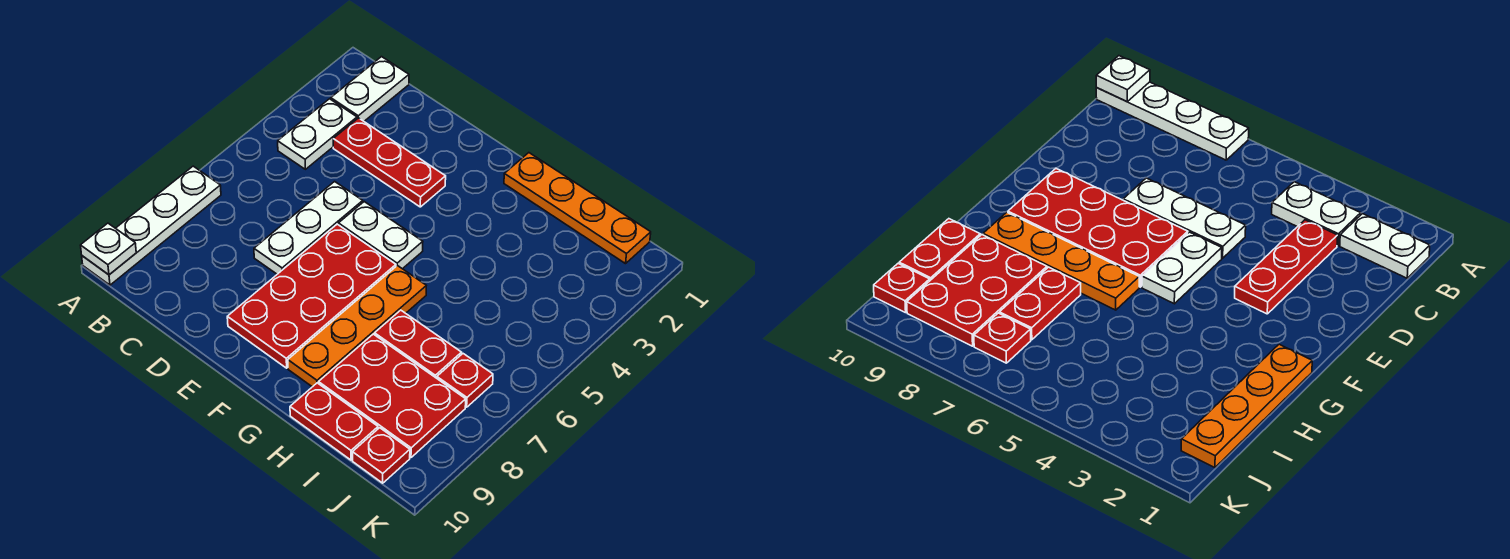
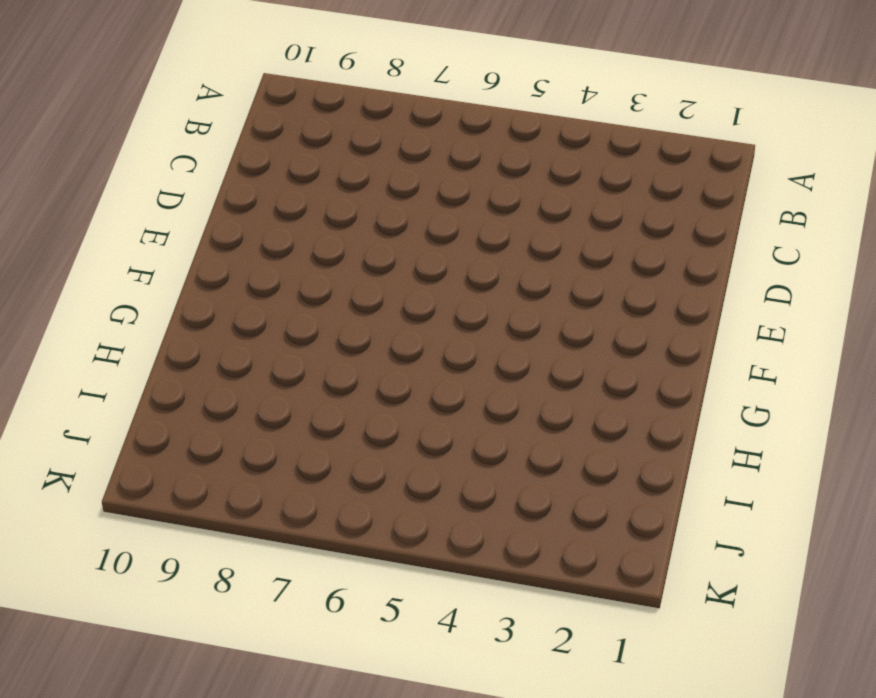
none -> white 1x4 plate [82,166,221,285]
none -> white 1x2 plate [331,57,409,121]
none -> white 1x2 plate [278,99,357,169]

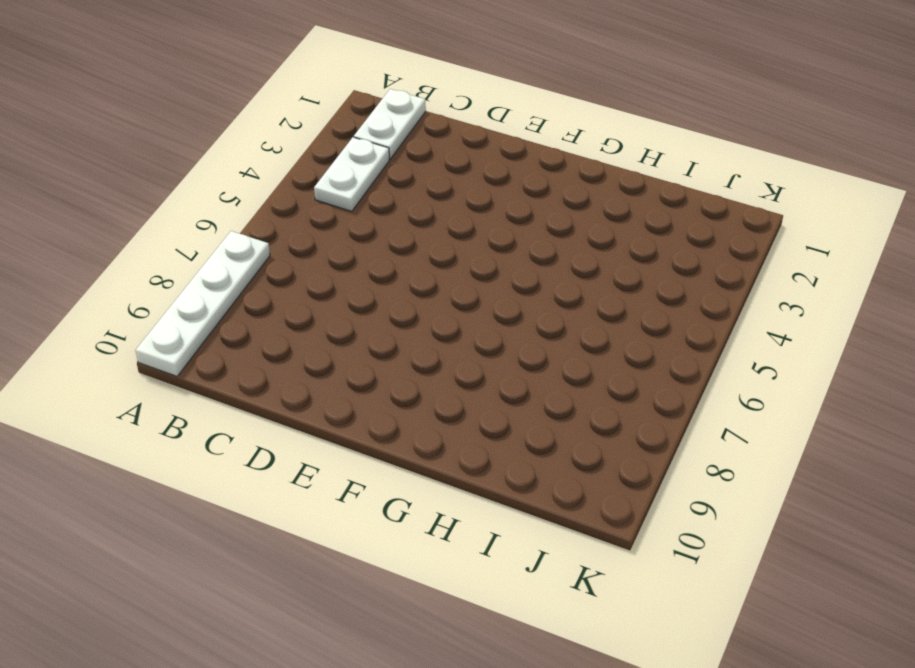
none -> red 1x3 plate [333,118,446,207]
none -> white 1x3 plate [254,182,363,274]
none -> white 1x2 plate [338,202,423,269]

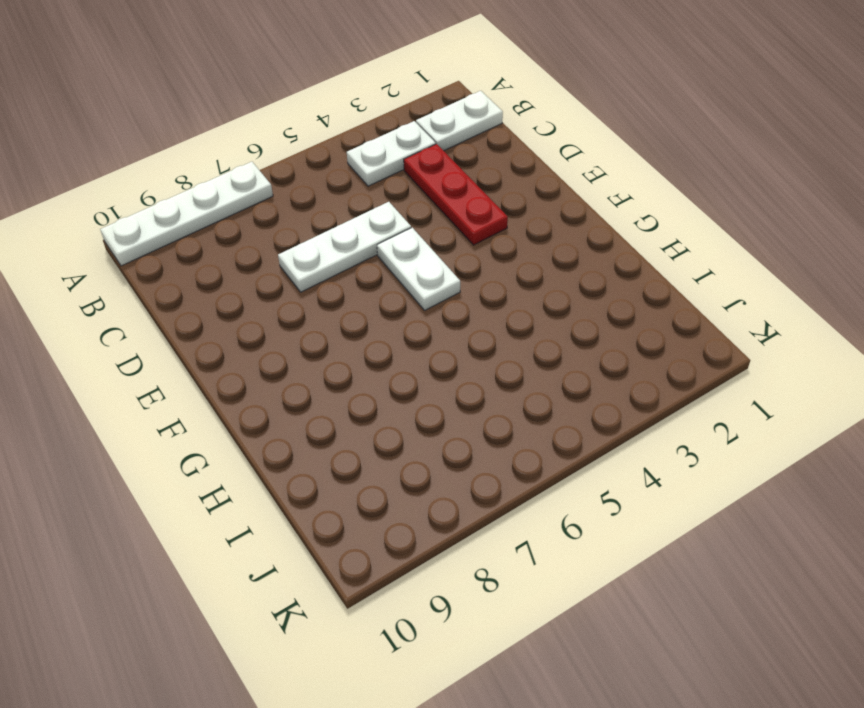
none -> red 2x4 plate [227,224,396,368]
none -> orange 1x4 plate [504,153,651,264]
none -> orange 1x4 plate [288,265,426,387]

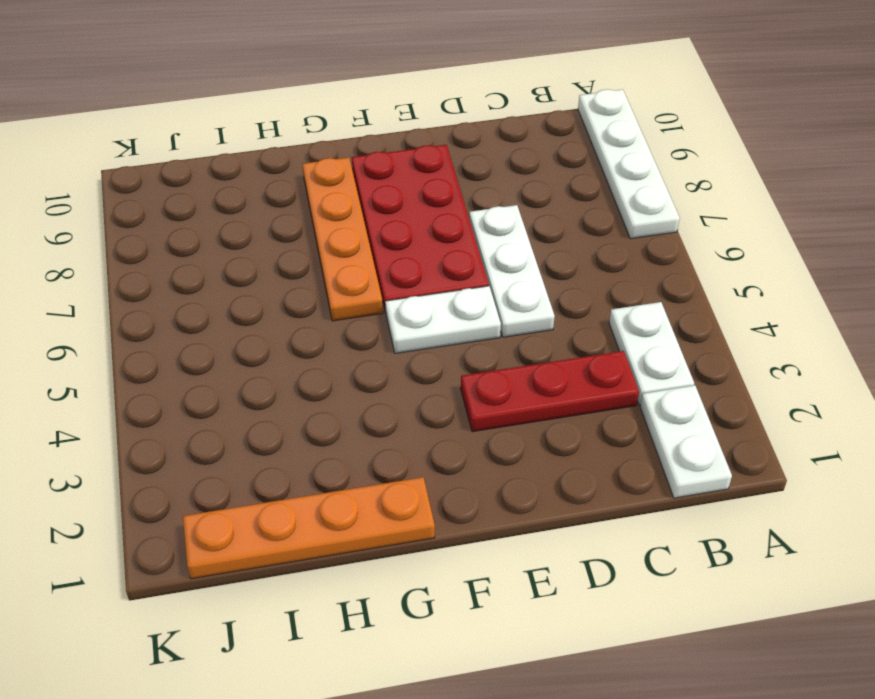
none -> red 1x2 plate [375,310,462,378]
none -> red 2x3 plate [319,334,466,457]
none -> red 1x2 plate [290,383,378,460]

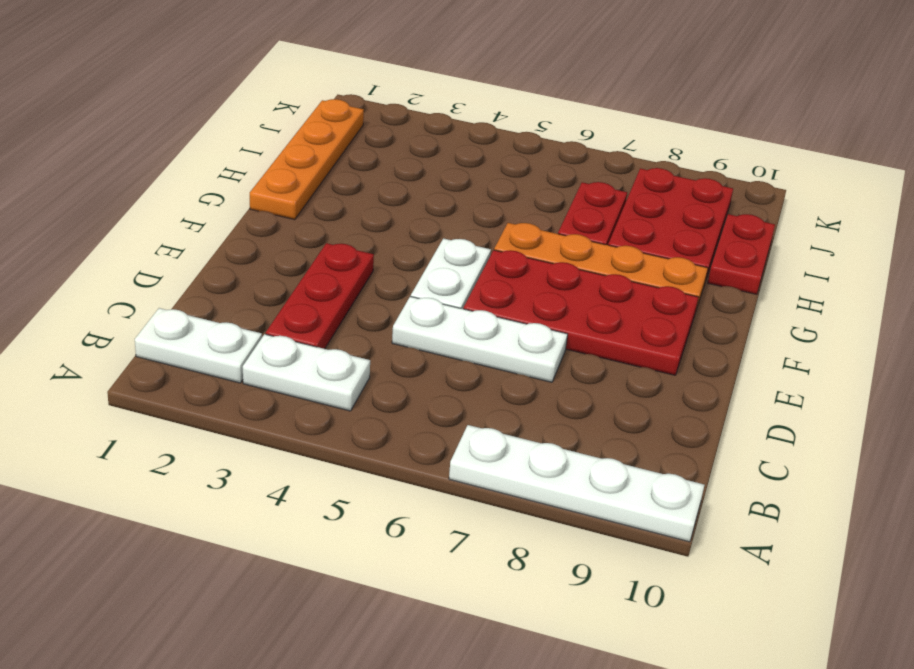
none -> red 1x1 plate [437,354,493,407]
none -> red 1x1 plate [353,428,410,483]
none -> white 1x1 plate [81,223,136,275]

